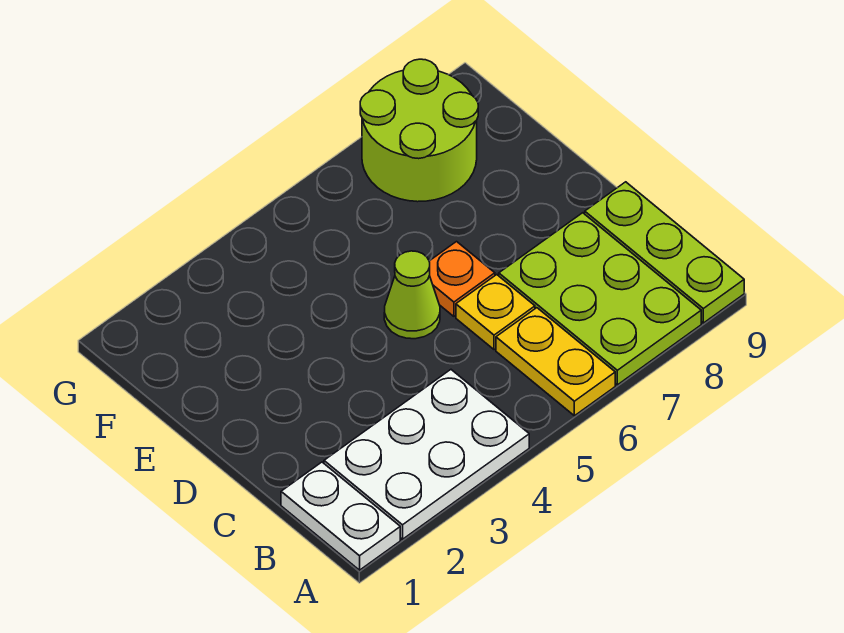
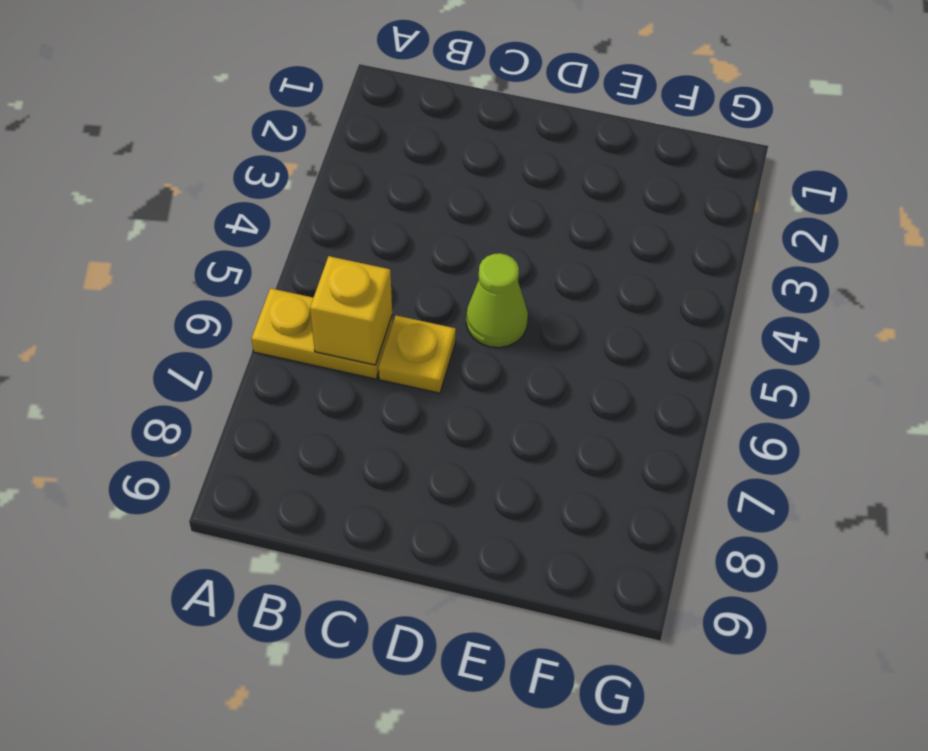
yellow 1x1 brick [310,256,392,365] -> none
none -> white 1x2 plate [281,462,400,570]
none -> white 2x3 plate [324,370,529,539]

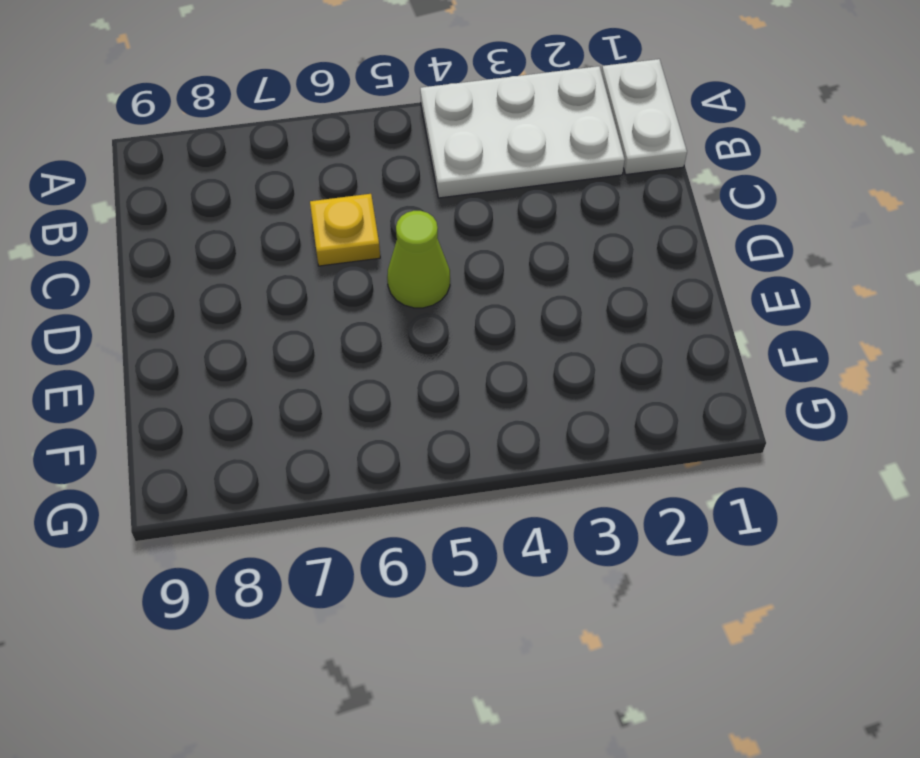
none -> yellow 1x2 plate [496,308,615,416]
none -> lime 2x3 plate [499,213,701,385]

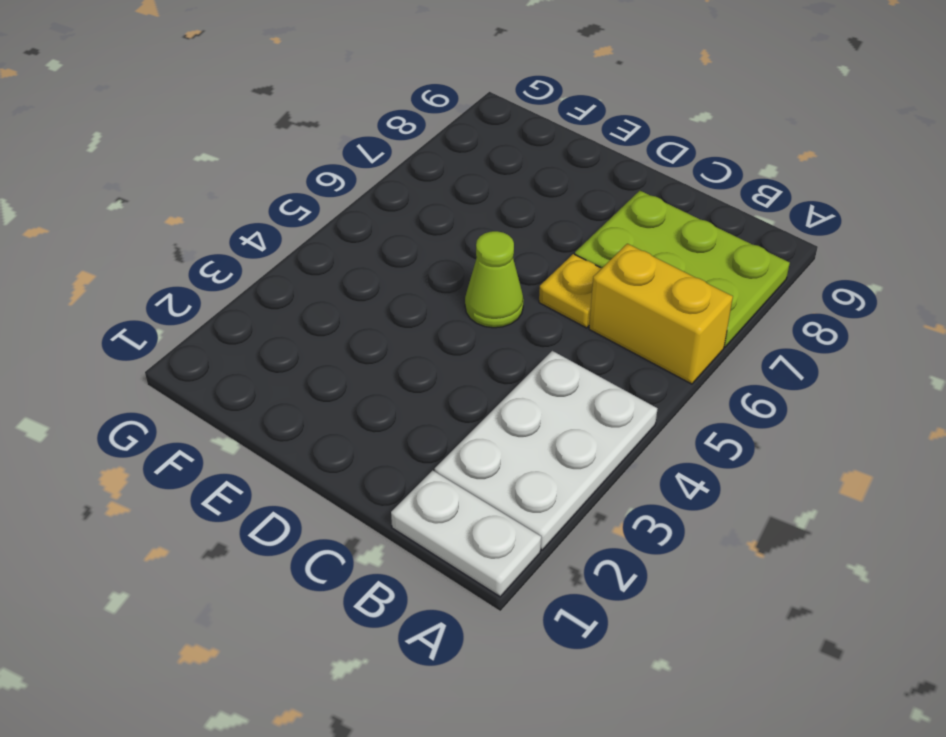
yellow 1x2 brick [589,244,733,384] -> yellow 1x2 plate [496,308,615,416]
none -> lime 1x3 plate [585,182,744,323]
none -> orange 1x1 plate [429,242,495,316]

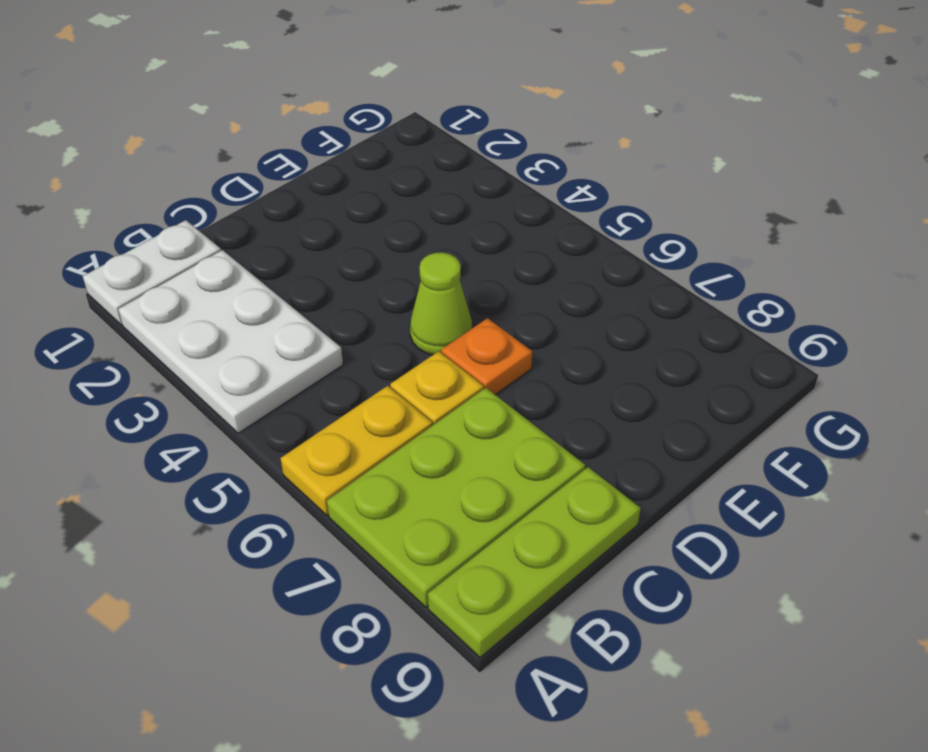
none -> lime 2x2 round brick [360,59,478,202]

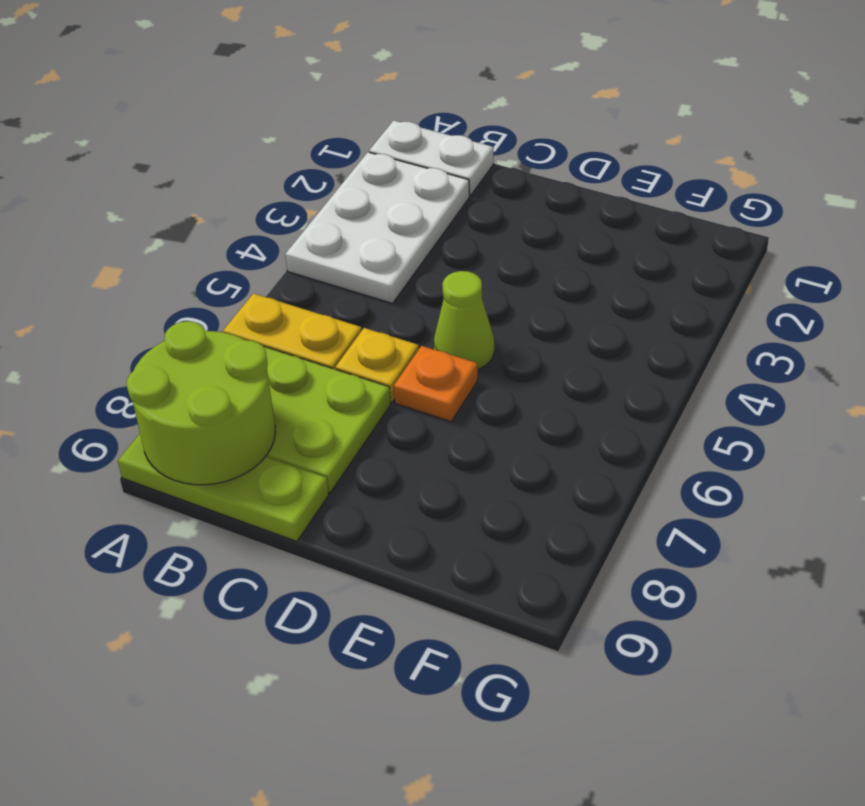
lime 2x2 round brick [126,321,276,485] -> lime 2x2 round brick moved to [360,59,478,202]

